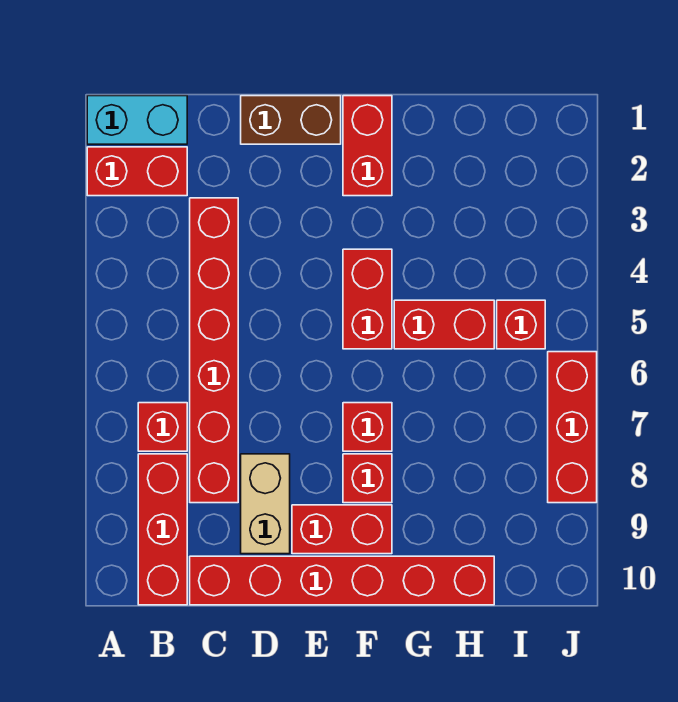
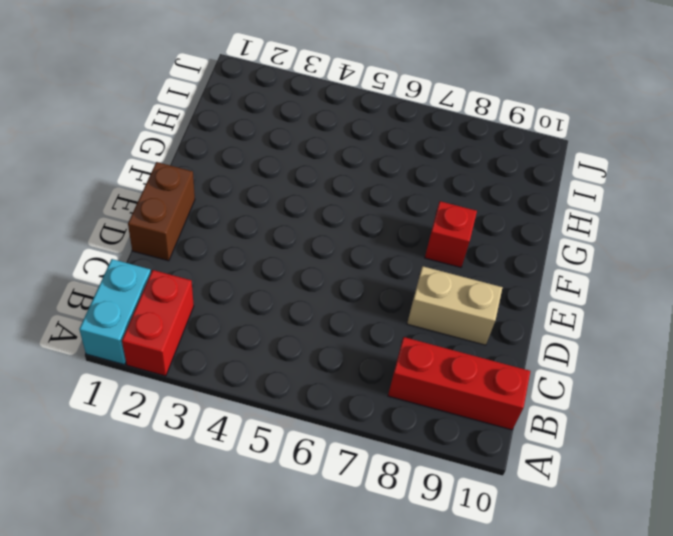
none -> red 1x1 brick [138,403,187,451]
none -> red 1x6 brick [190,198,238,503]
none -> red 1x6 brick [190,556,494,605]

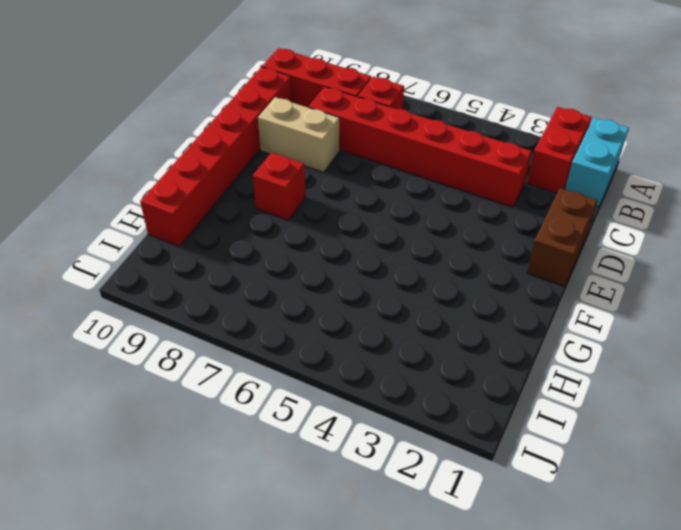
none -> red 1x2 brick [292,505,392,554]
none -> red 1x2 brick [343,96,392,196]
none -> red 1x2 brick [343,249,392,349]

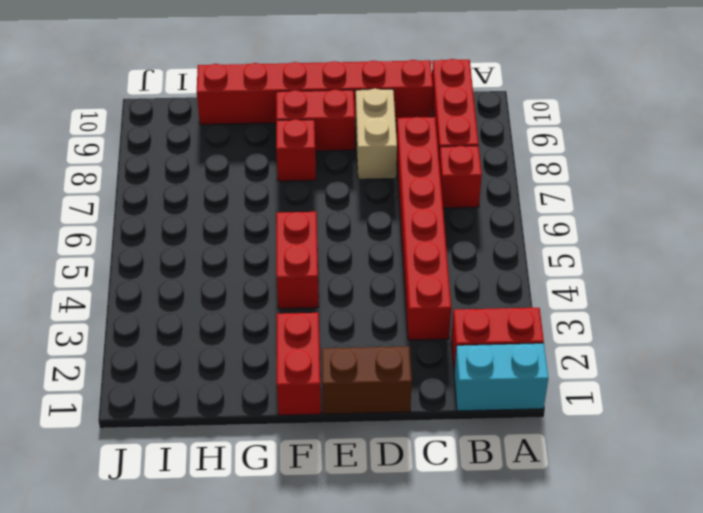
none -> red 1x1 brick [343,403,392,451]
none -> red 1x2 brick [394,300,494,349]
none -> red 1x1 brick [497,300,545,349]

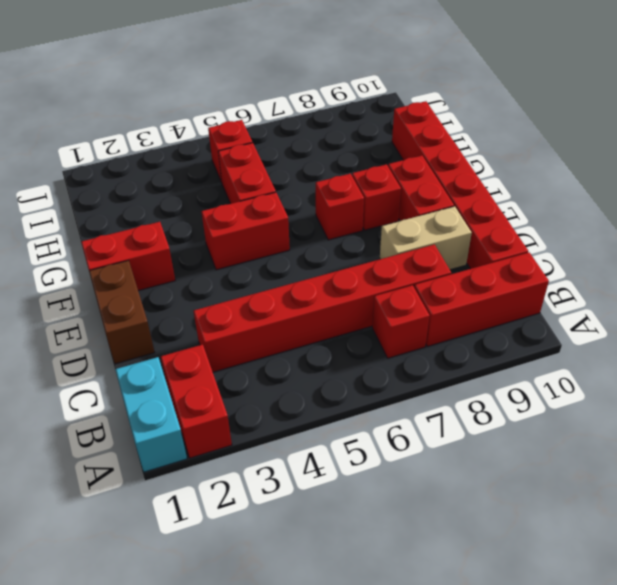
none -> red 1x3 brick [548,352,597,503]

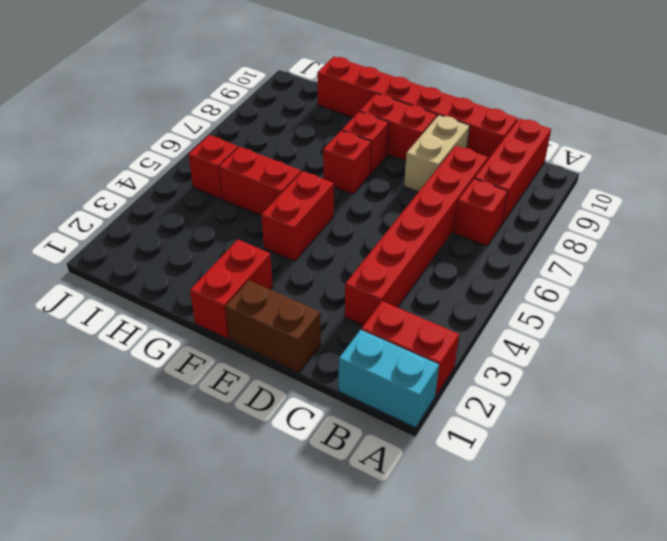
none -> red 1x3 brick [548,352,597,503]

